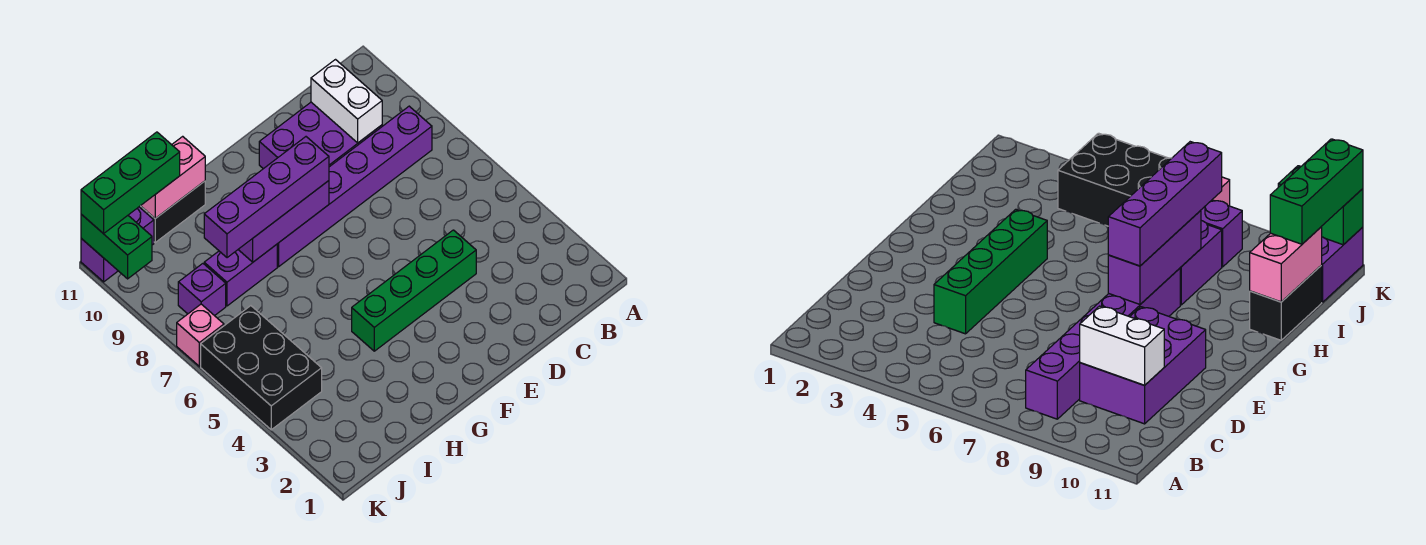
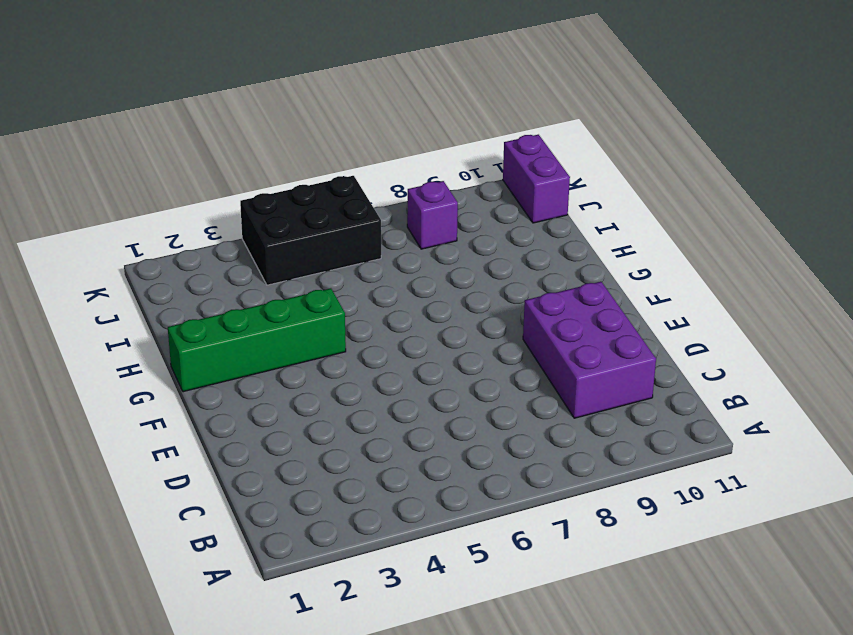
green 1x4 brick [168,288,346,392] -> green 1x4 brick turned to [352,230,476,351]
none -> purple 1x6 brick [277,106,432,267]
none -> purple 1x2 brick [204,244,277,306]
none -> black 1x2 brick [139,181,205,243]

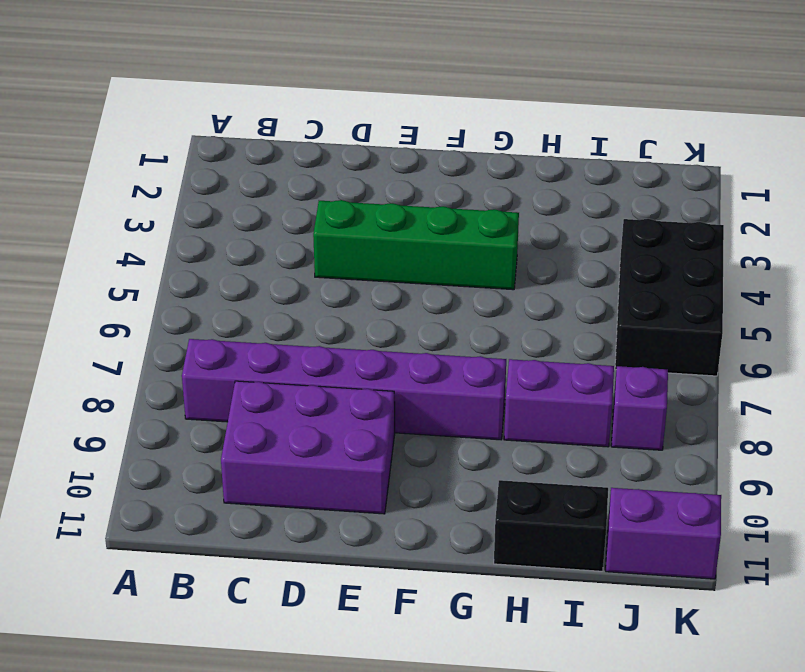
none -> pink 1x1 brick [177,304,224,366]
none -> white 1x2 brick [311,60,382,143]
none -> purple 1x3 brick [238,181,329,262]

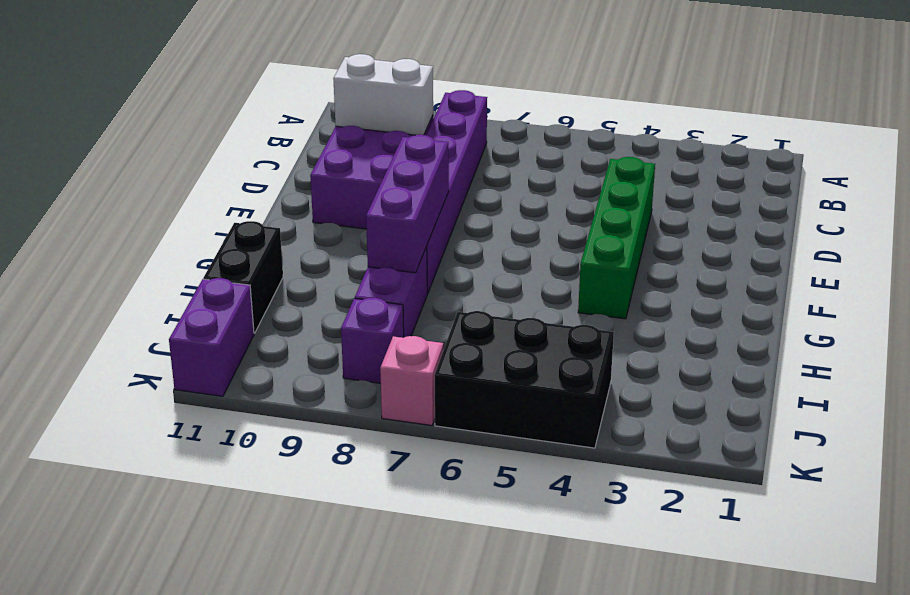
none -> pink 1x2 brick [141,136,205,218]
none -> green 1x2 brick [81,214,152,279]
none -> purple 1x4 brick [204,137,329,258]

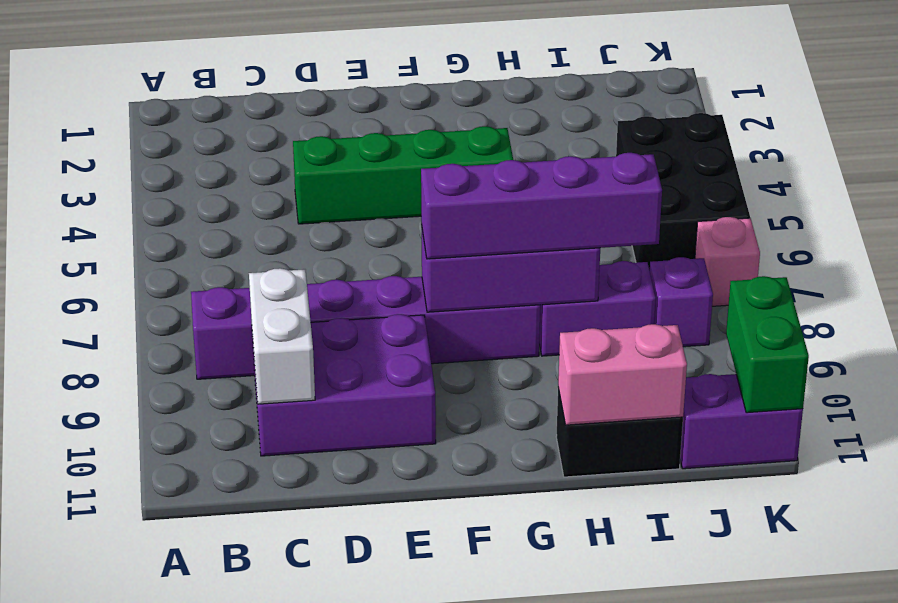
none -> green 1x3 brick [81,132,180,234]

